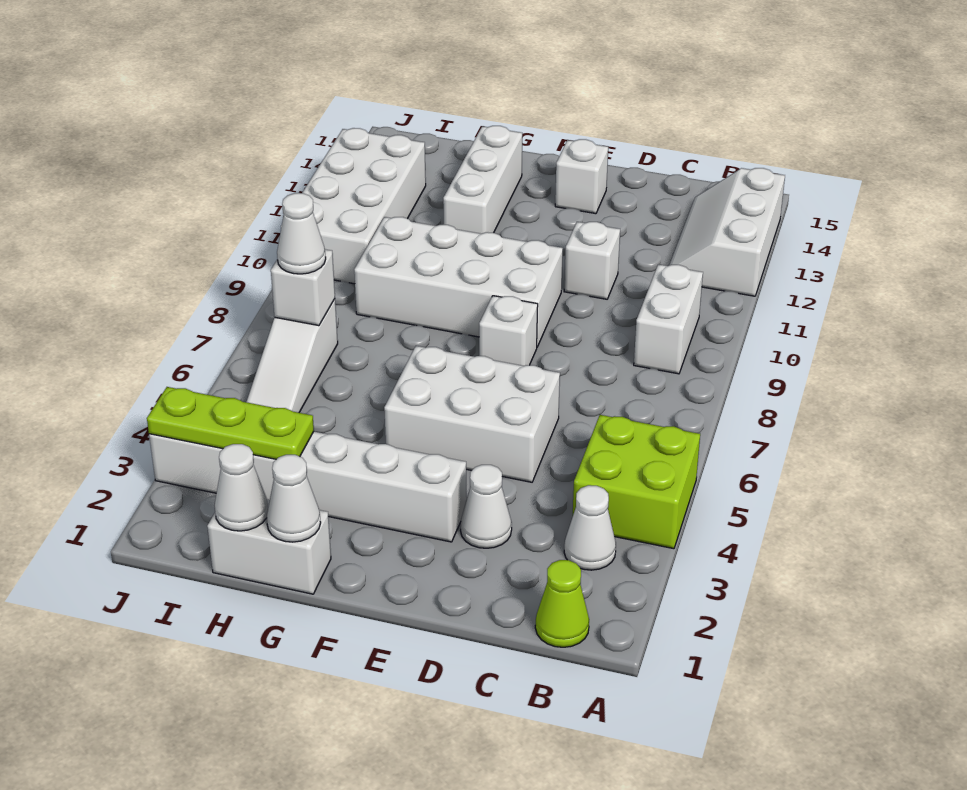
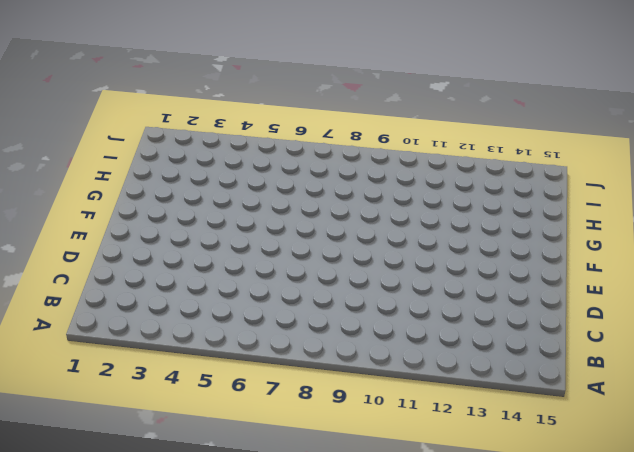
none -> lime 2x2 brick [573,415,700,549]
none -> white 2x3 slope [670,168,785,296]
none -> lime 1x1 cone [535,560,589,647]

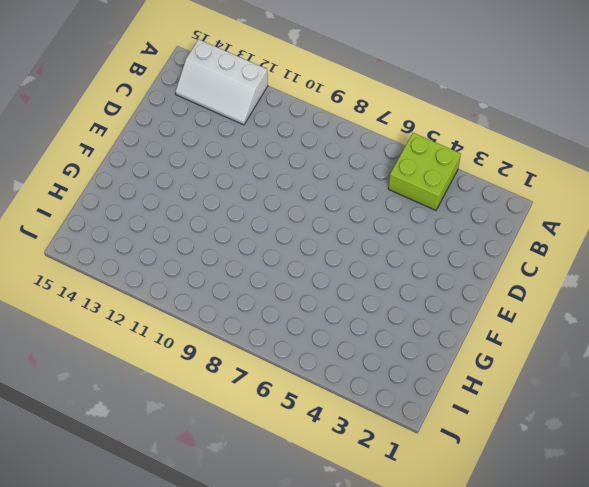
none -> lime 1x1 cone [535,560,589,647]
none -> white 1x1 cone [564,485,616,570]
none -> white 1x2 brick [634,264,703,374]

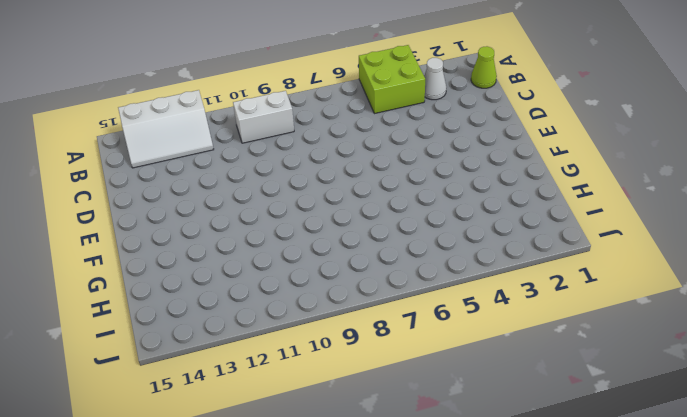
none -> white 1x1 cone [461,465,512,548]
none -> white 2x3 brick [384,346,560,482]
none -> white 1x1 brick [564,222,620,299]

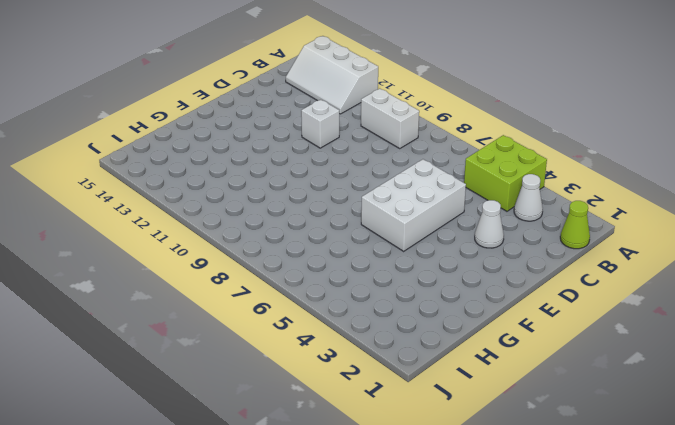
none -> white 1x6 brick [149,432,467,542]
none -> white 1x1 brick [479,296,538,366]
none -> white 2x4 brick [354,217,563,347]

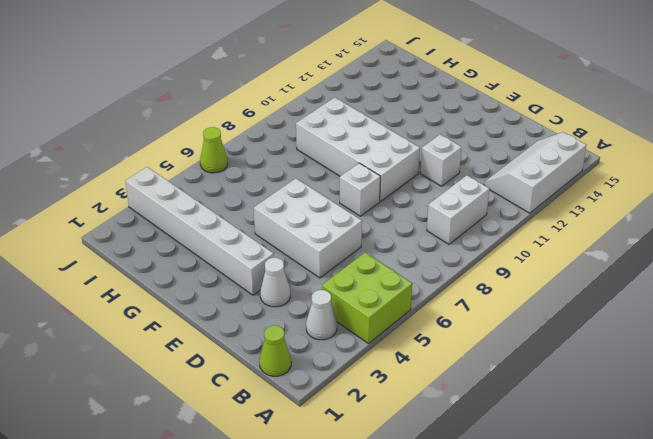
lime 1x1 cone [200,127,228,173] -> none
none -> white 1x1 brick [555,139,608,214]
none -> white 1x2 brick [207,499,331,594]
none -> white 1x3 brick [443,126,522,234]

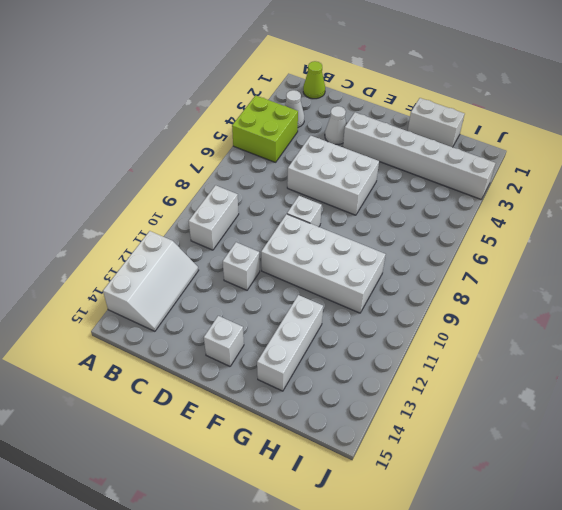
none -> white 1x3 slope [247,299,338,413]
none -> white 2x4 brick [281,128,426,284]
none -> white 1x1 cone [267,455,321,542]

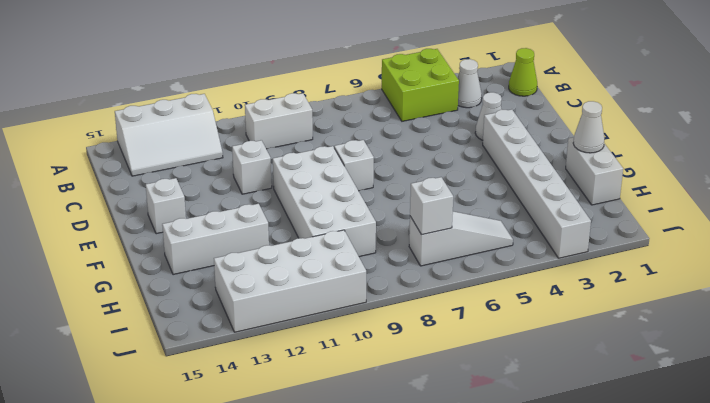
none -> white 2x3 brick [384,346,560,482]
none -> white 1x1 cone [215,444,268,531]
none -> lime 1x3 plate [147,387,314,459]

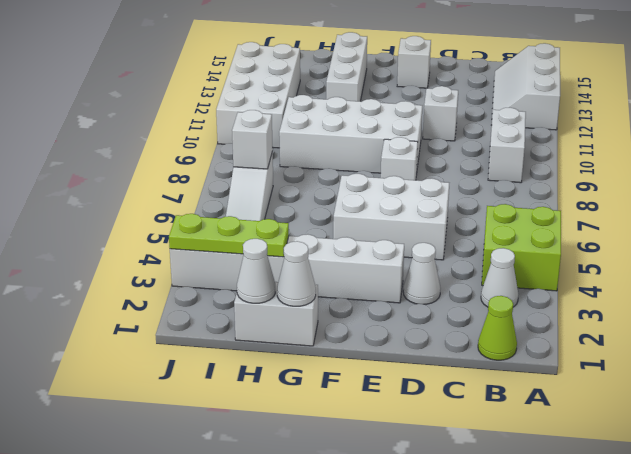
none -> white 1x1 cone [277,193,326,274]

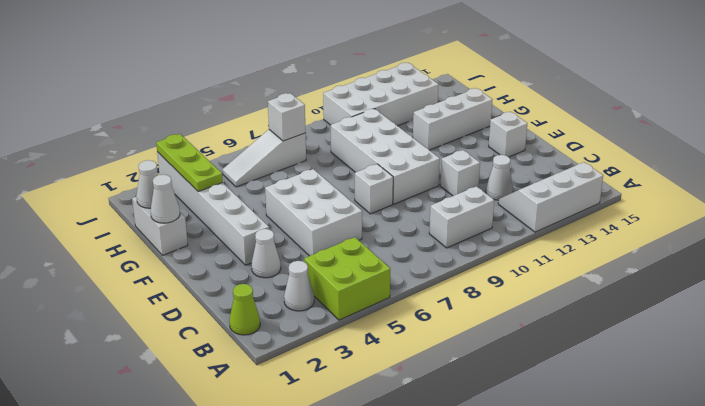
white 1x1 cone [486,155,513,200] -> white 1x1 cone moved to [277,193,326,274]

